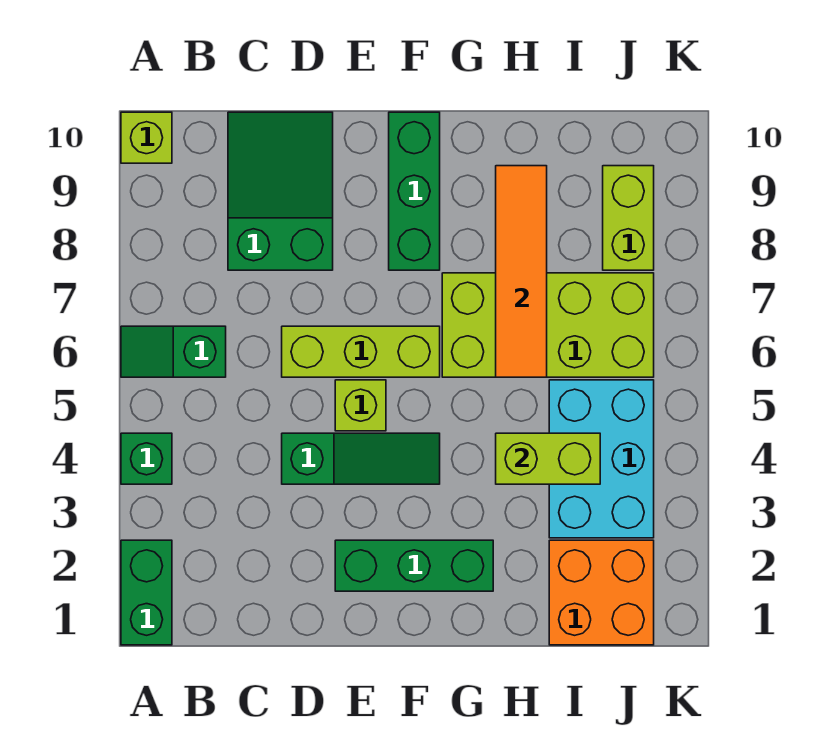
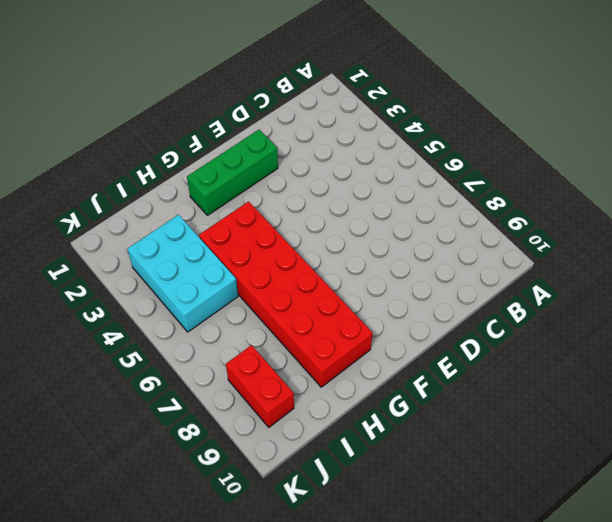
red 2x6 brick [199,202,373,387] -> lime 2x4 brick [442,273,654,377]
red 1x2 brick [226,345,294,427] -> lime 1x2 brick [603,166,654,270]
none -> green 1x2 brick [121,540,172,645]
none -> green 1x1 brick [121,433,172,484]
none -> green 1x2 slope [121,326,226,377]

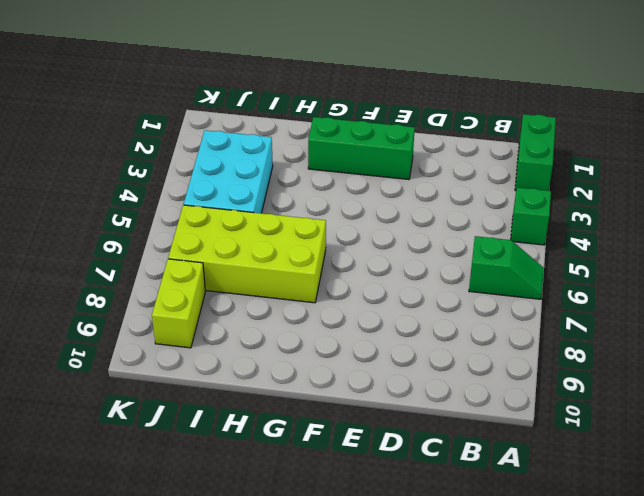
none -> lime 1x1 brick [121,112,172,163]
none -> green 2x3 slope [228,112,333,270]
none -> green 1x3 slope [282,433,440,484]

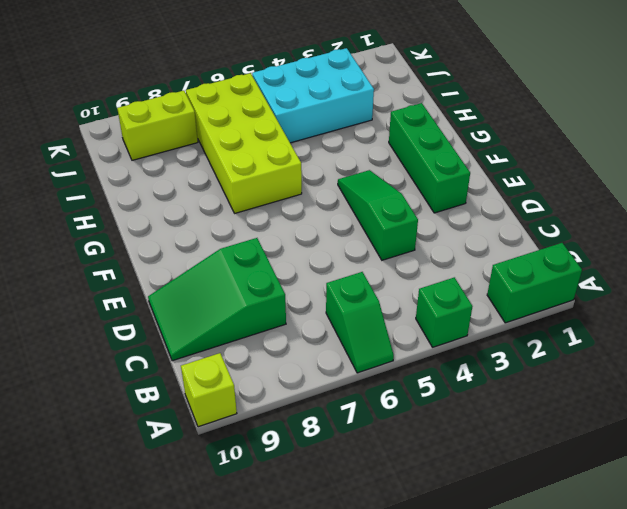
none -> lime 1x3 brick [282,326,440,377]
none -> lime 1x1 brick [335,380,386,431]
none -> green 1x3 brick [389,112,440,270]

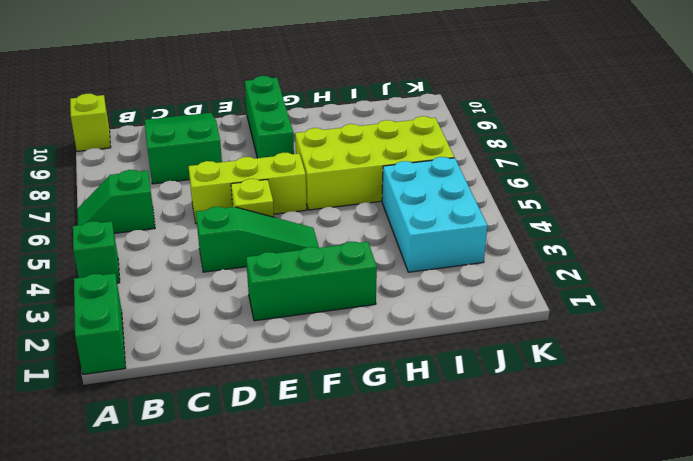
none -> orange 2x2 brick [549,540,654,645]
none -> lime 1x2 brick [603,166,654,270]
none -> lime 1x2 brick [496,433,600,484]

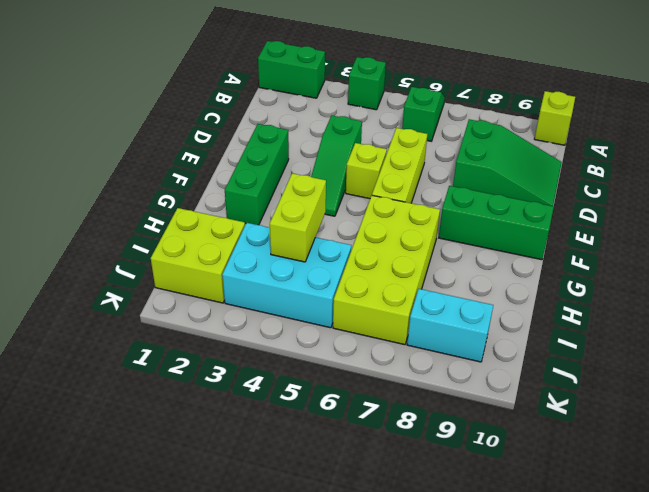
lime 2x2 brick [151,208,245,303] -> orange 2x2 brick [549,540,654,645]
cyan 1x2 brick [407,289,493,362] -> lime 1x2 brick [603,166,654,270]
none -> orange 1x4 tile [496,166,547,377]

